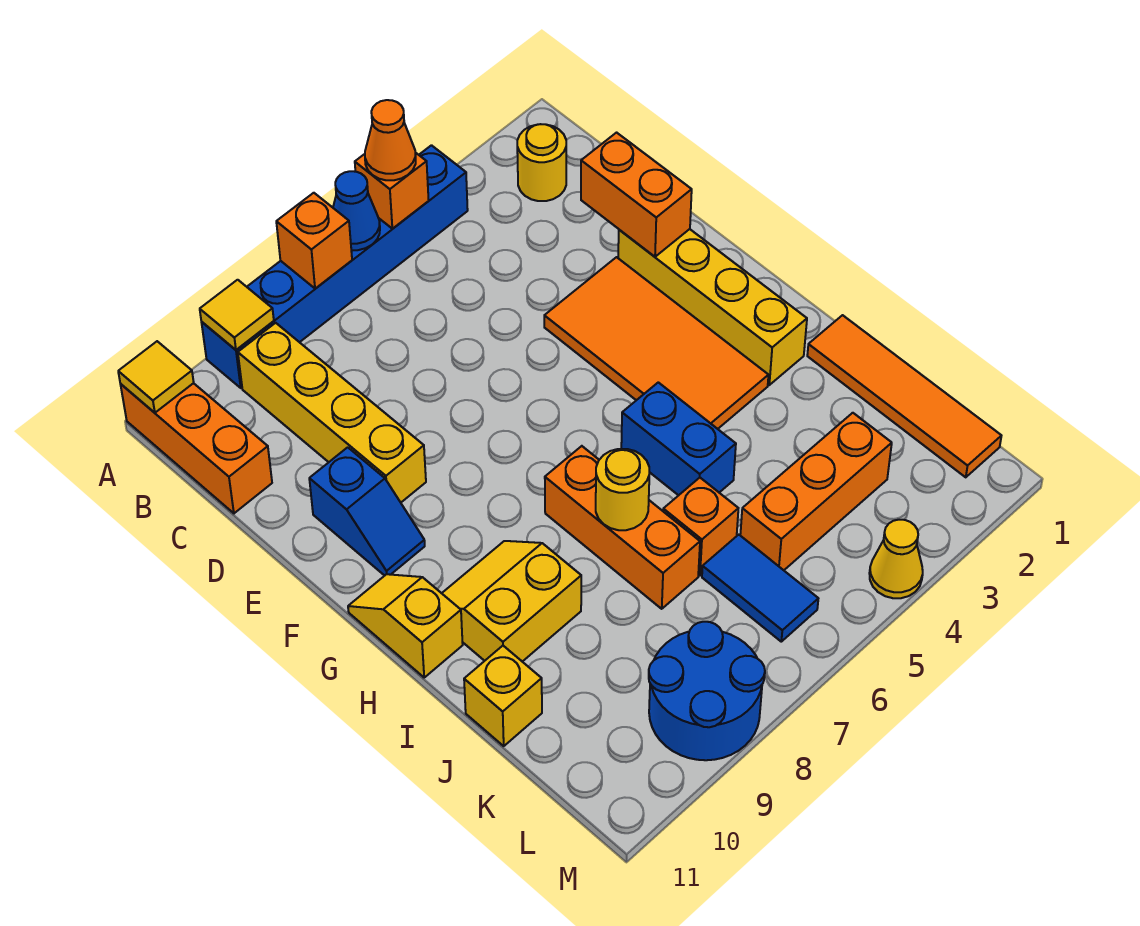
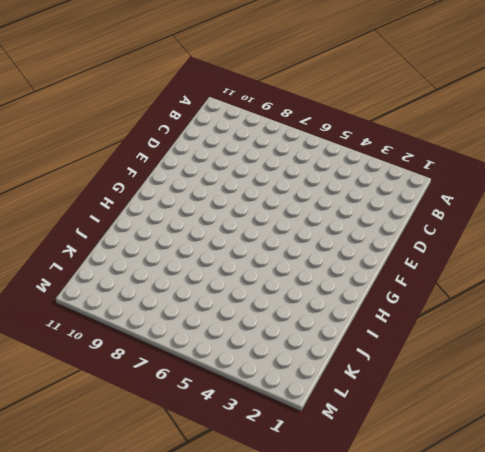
none -> blue 1x6 brick [201,145,468,388]
none -> orange 1x3 brick [120,383,272,513]
none -> yellow 1x1 round brick [517,124,566,201]

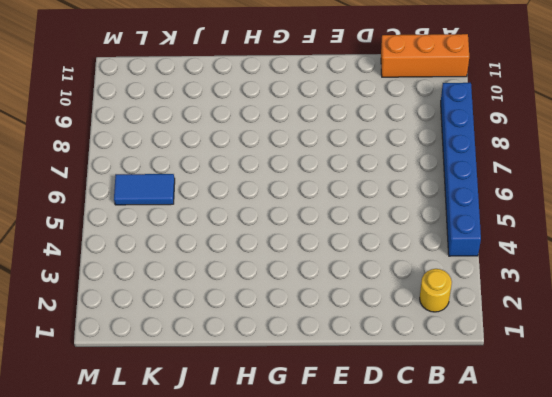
none -> yellow 1x4 brick [238,323,426,502]
none -> yellow 1x4 brick [618,229,807,385]
none -> orange 2x4 tile [544,257,768,429]

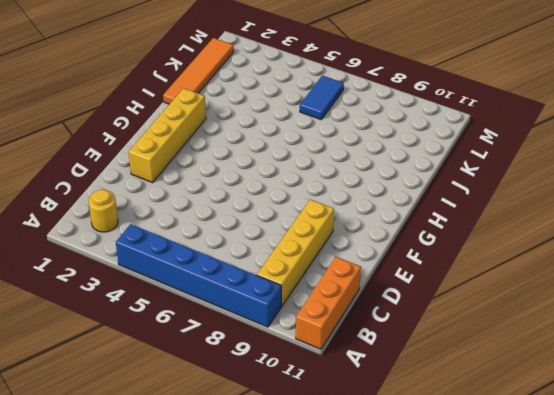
none -> orange 2x4 tile [544,257,768,429]
none -> blue 1x2 slope [309,447,425,576]
none -> yellow 1x2 slope [348,574,463,677]

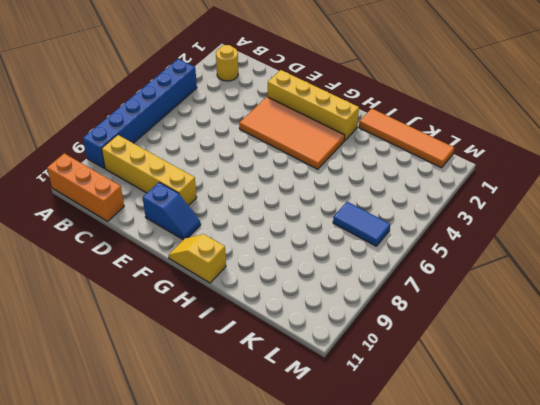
none -> blue 1x2 brick [621,382,736,495]
none -> orange 1x3 brick [545,446,700,609]
none -> yellow 2x2 slope [442,541,581,662]

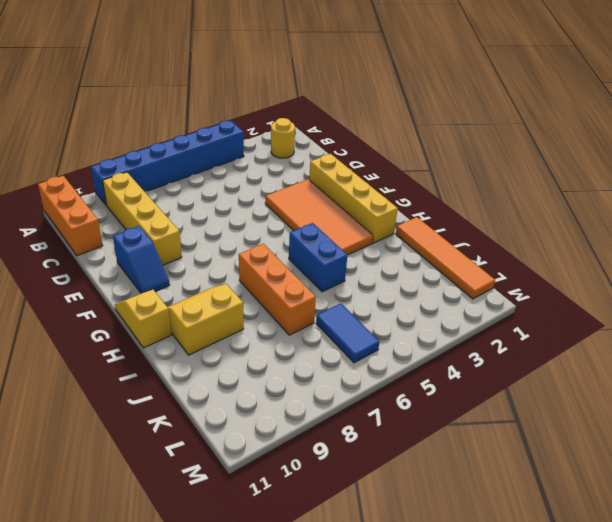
none -> orange 1x1 brick [663,478,738,576]
none -> yellow 1x1 brick [464,646,542,746]
none -> orange 1x3 brick [740,413,892,570]

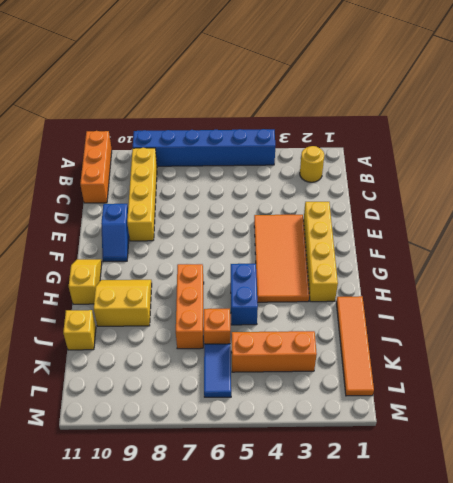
none -> blue 2x2 round brick [649,622,765,760]
none -> yellow 1x1 cone [869,520,923,598]
none -> orange 1x1 brick [355,153,429,229]

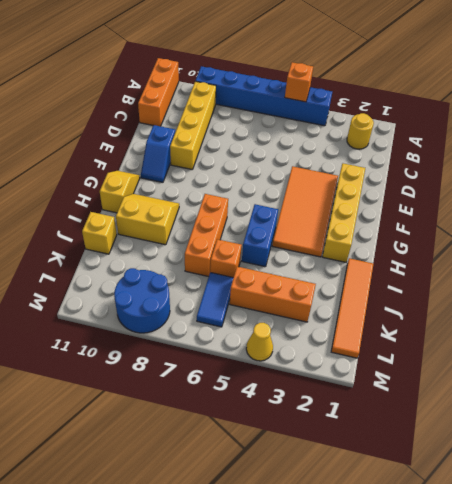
none -> blue 1x1 cone [333,171,380,250]
none -> orange 1x1 brick [276,193,352,289]
none -> yellow 1x1 tile [200,280,274,350]

